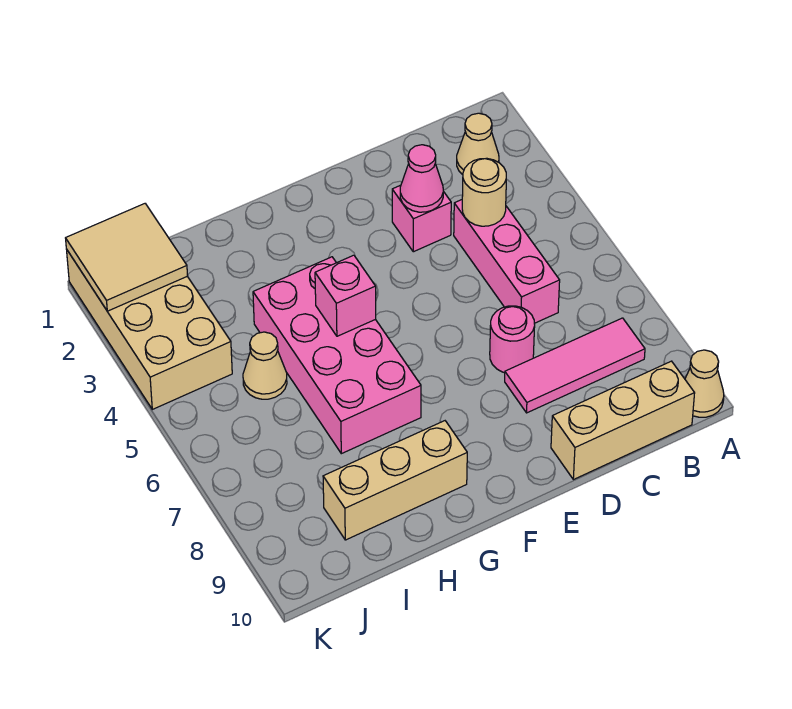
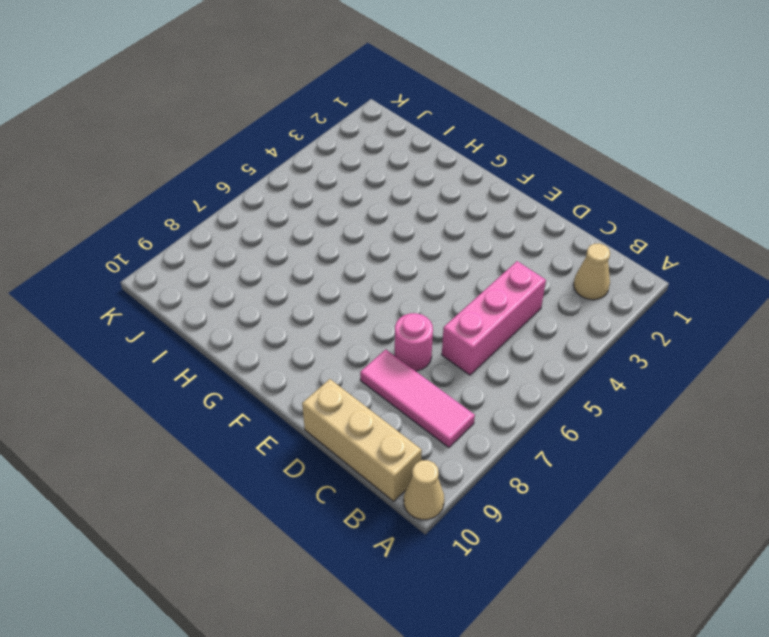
none -> pink 1x1 brick [392,185,451,252]
none -> pink 2x4 brick [253,257,421,454]
none -> tan 1x3 brick [323,421,467,540]

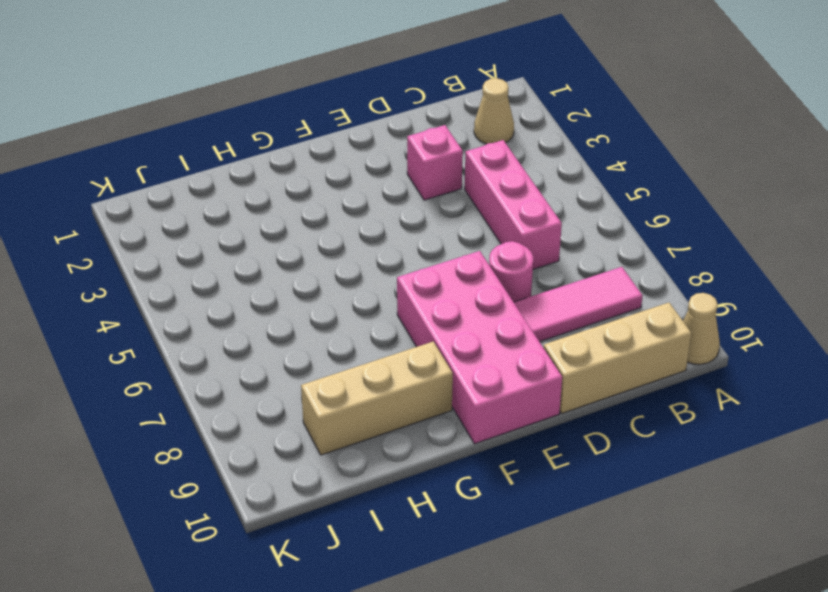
pink 2x4 brick [397,251,562,444] -> pink 2x4 brick moved to [253,257,421,454]
none -> tan 1x1 cone [243,332,287,399]
none -> tan 2x4 brick [67,250,232,409]
none -> tan 1x1 round brick [462,158,506,226]

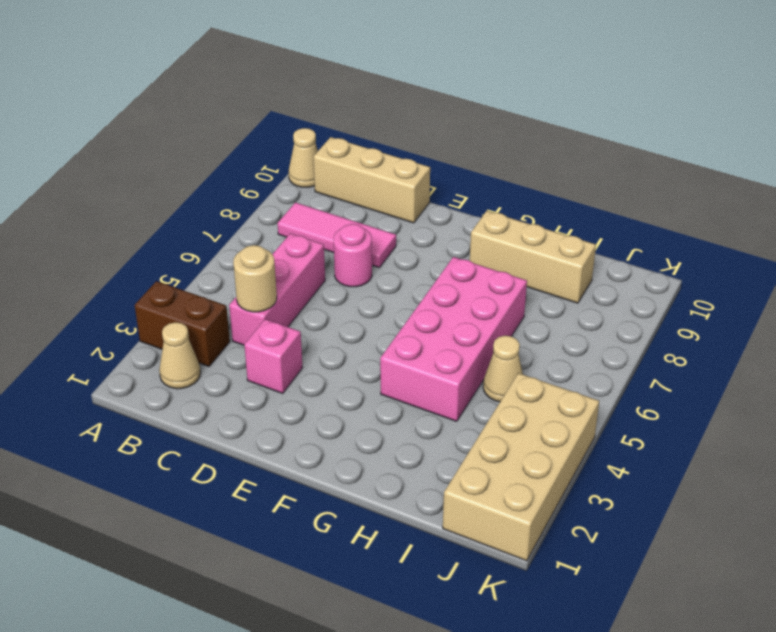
brown 1x2 brick [135,281,230,366] -> none
none -> pink 1x1 cone [400,145,443,212]
none -> pink 1x1 brick [315,255,376,336]
none -> tan 2x2 tile [66,204,188,311]

